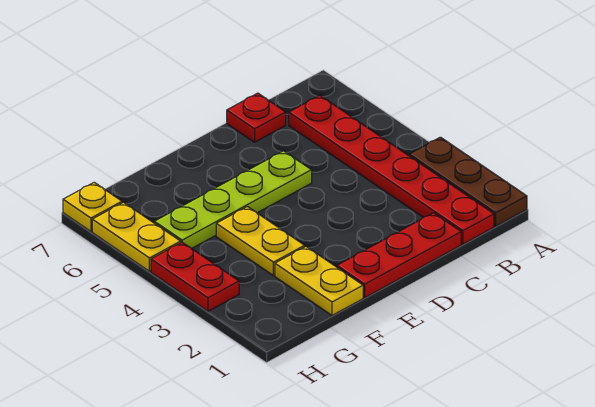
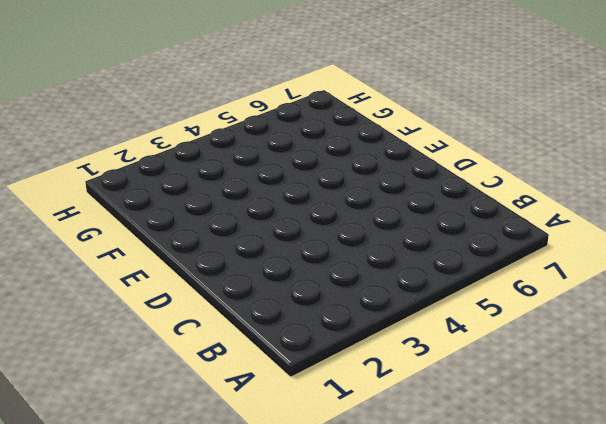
none -> brown 1x3 plate [409,137,527,226]
none -> red 1x6 plate [289,95,494,244]

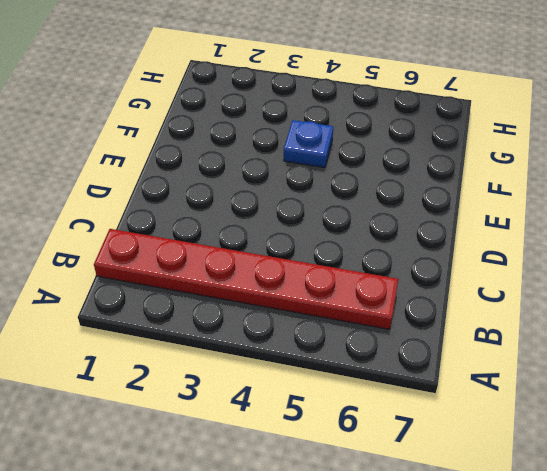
blue 1x1 plate [284,120,333,168] -> yellow 1x2 plate [216,207,305,276]
none -> brown 1x3 plate [409,137,527,226]
none -> red 1x3 plate [337,213,461,297]

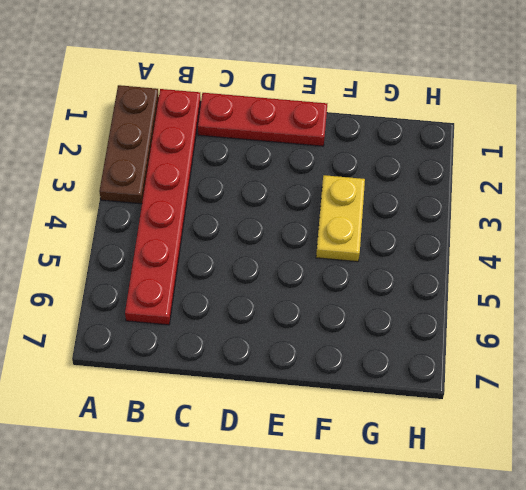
none -> red 1x1 plate [227,93,286,142]
none -> lime 1x4 plate [154,151,312,249]

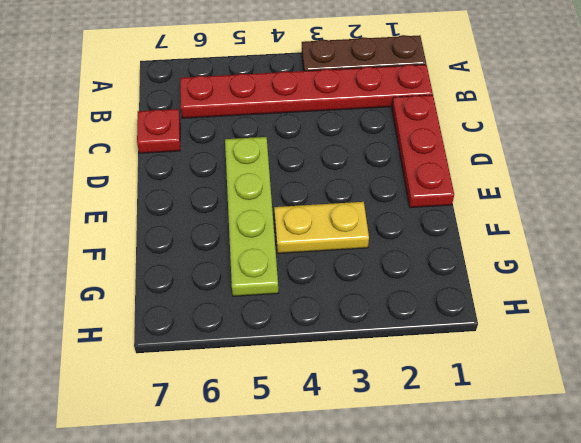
none -> yellow 1x2 plate [275,247,363,315]
none -> red 1x2 plate [151,242,239,311]

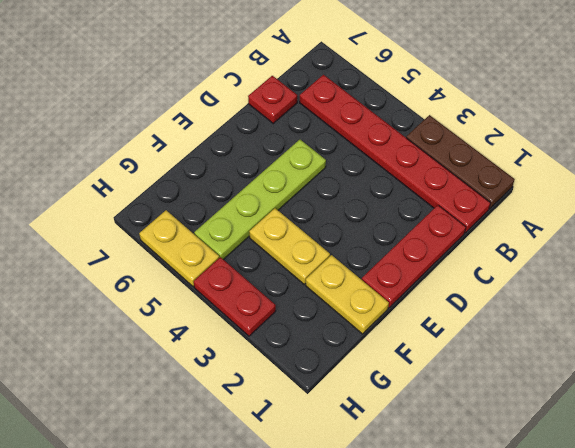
none -> yellow 1x1 plate [63,182,122,231]

